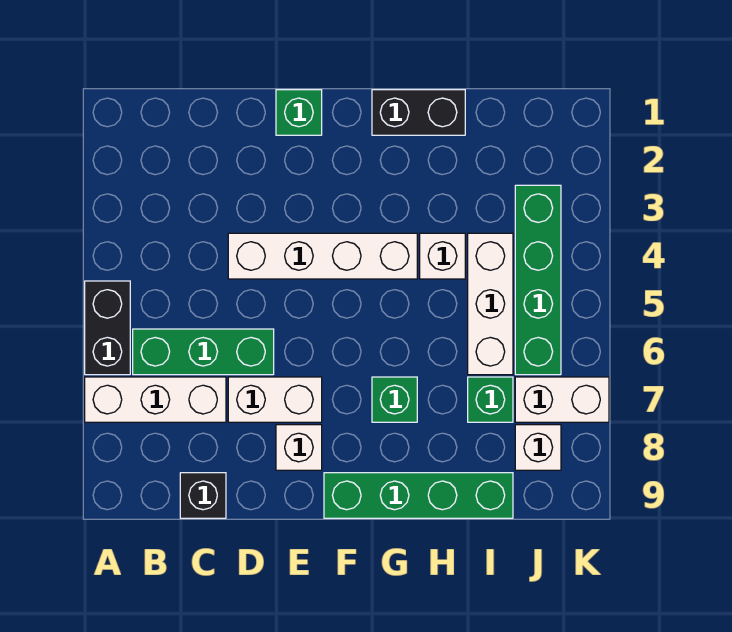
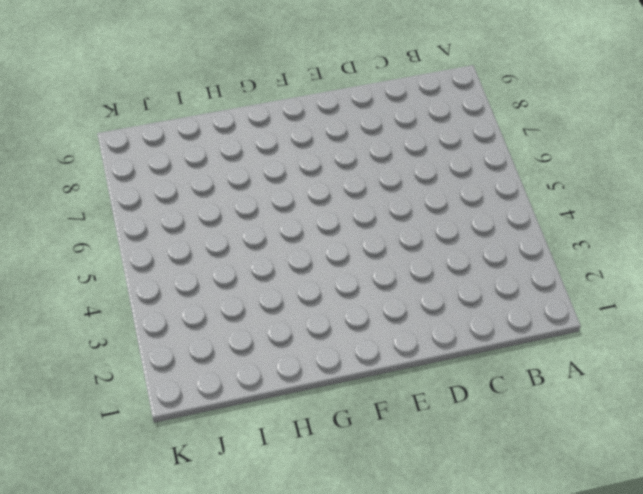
none -> black 1x2 brick [85,281,130,375]
none -> white 1x3 brick [85,377,226,422]
none -> green 1x3 brick [133,329,274,375]

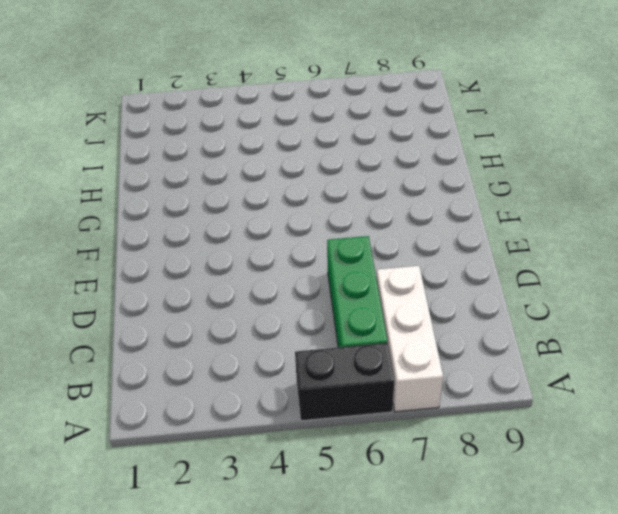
none -> black 1x1 brick [180,473,226,518]
none -> white 1x4 brick [228,233,417,279]
none -> white 1x2 brick [228,377,322,422]

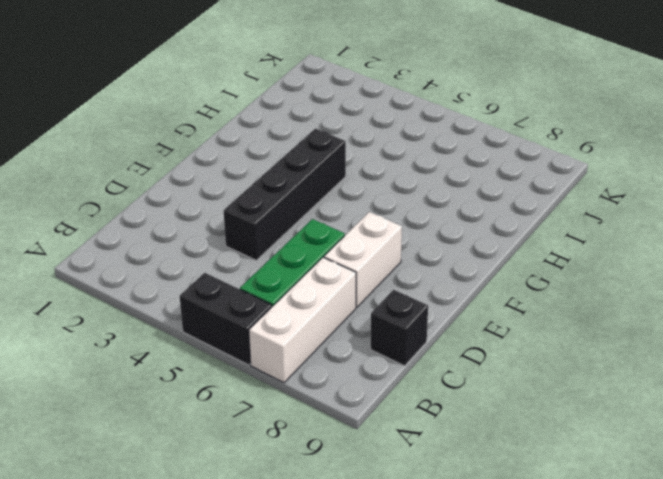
black 1x4 brick [224,129,346,260] -> white 1x4 brick [228,233,417,279]
none -> green 1x1 brick [276,90,322,135]
none -> white 1x1 brick [276,425,322,470]
none -> green 1x4 brick [324,473,513,518]

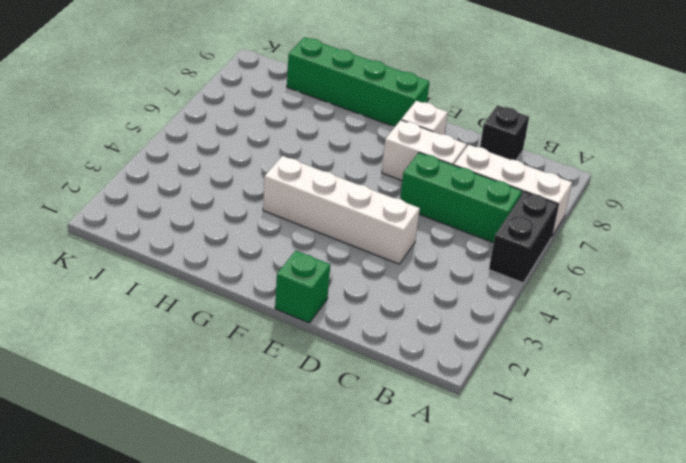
none -> black 1x2 brick [372,90,465,135]
none -> green 1x1 brick [372,377,417,422]
none -> white 1x1 brick [420,233,465,279]

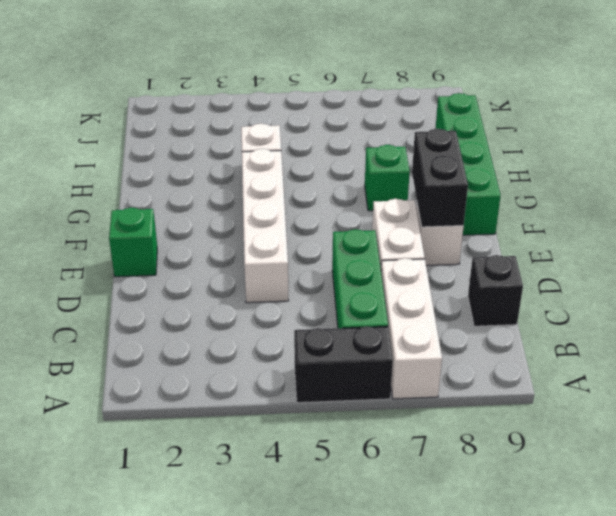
black 1x2 brick [412,129,468,227] -> black 1x2 brick moved to [372,90,465,135]
none -> white 1x3 brick [468,233,513,375]
none -> green 1x1 brick [468,377,513,422]
none -> green 1x4 brick [515,185,561,375]

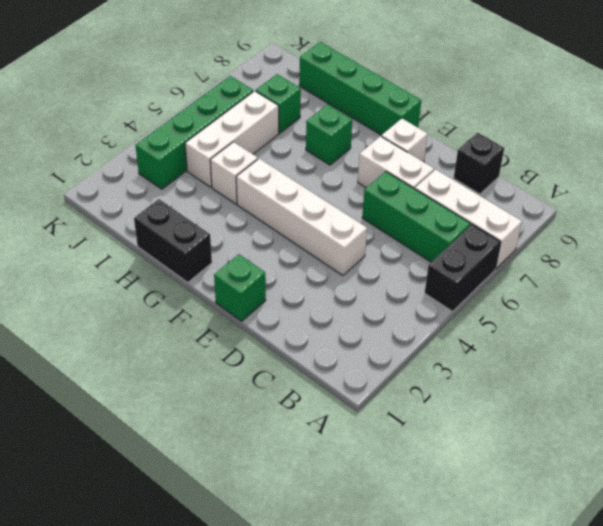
none -> white 1x2 brick [515,377,609,422]
none -> white 1x1 brick [515,425,561,470]

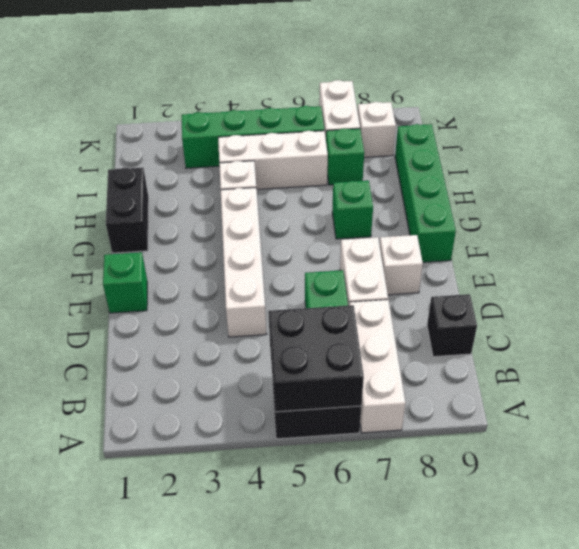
black 2x2 brick [268,305,364,412] -> none

